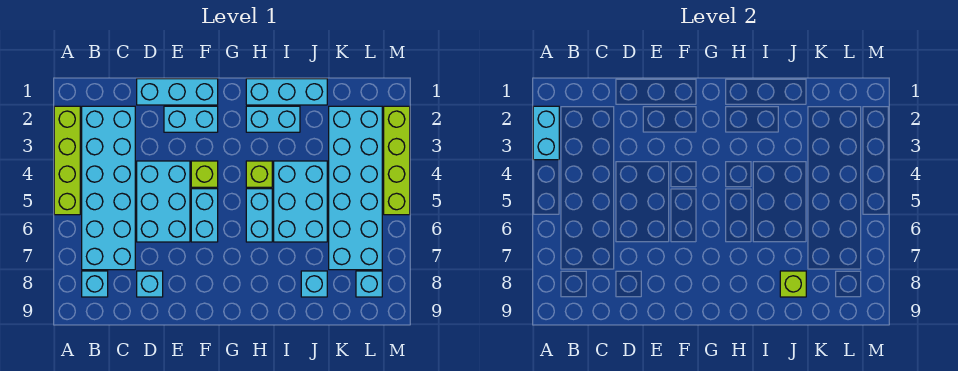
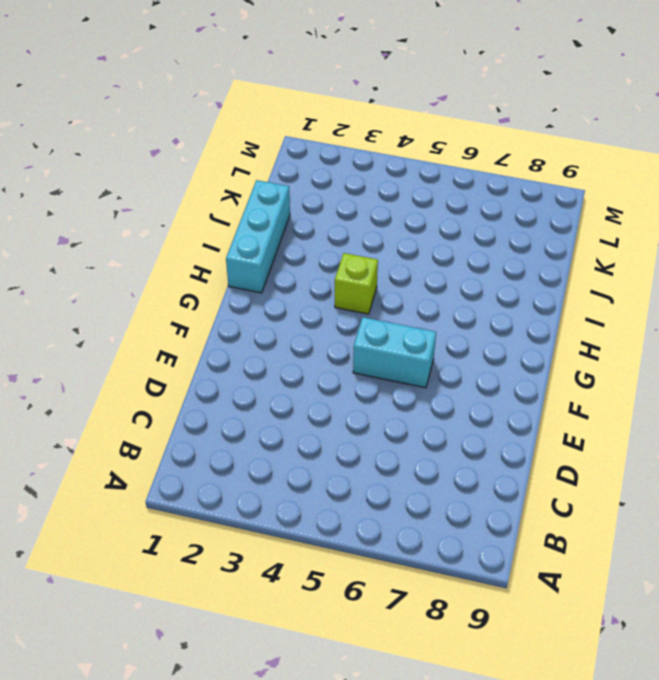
none -> lime 1x4 brick [54,106,80,215]
none -> cyan 2x6 brick [82,106,135,270]
none -> cyan 1x1 brick [82,271,108,297]

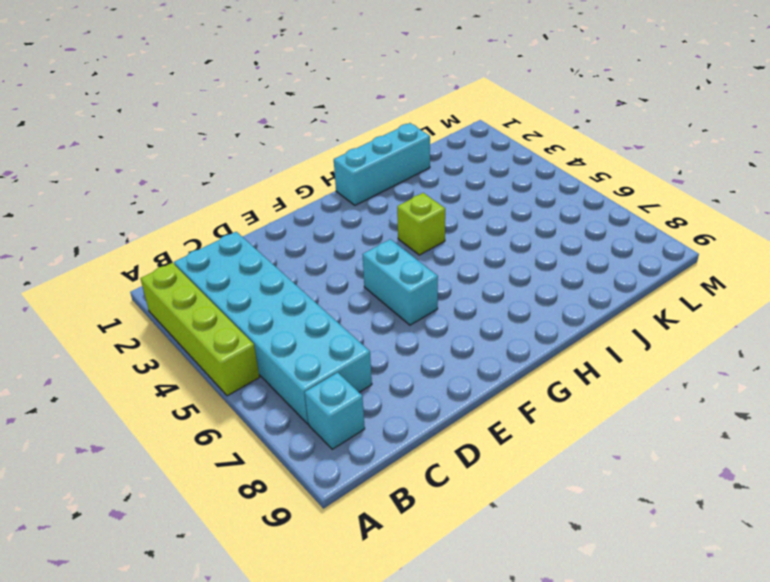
none -> cyan 1x3 brick [137,79,218,105]
none -> cyan 2x3 brick [137,161,190,242]
none -> cyan 1x1 brick [137,271,163,297]

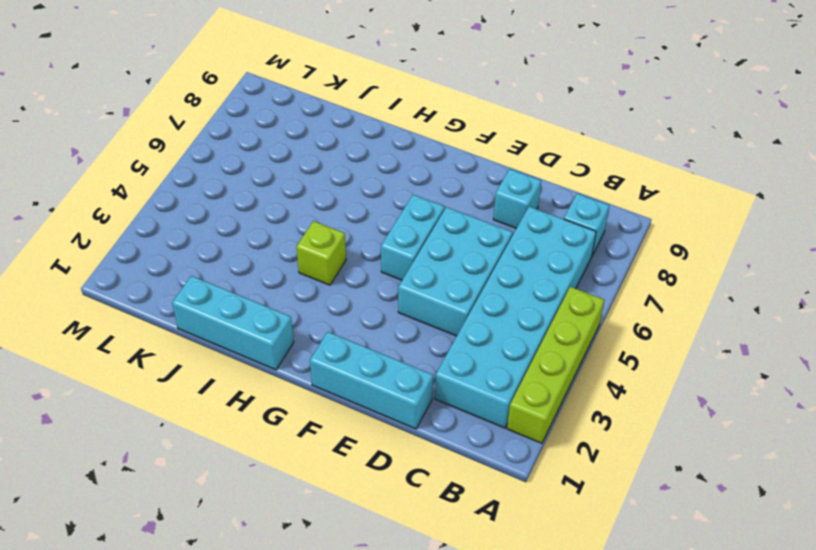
none -> cyan 1x2 brick [164,106,218,132]
none -> lime 1x1 brick [191,161,218,187]
none -> cyan 1x2 brick [246,106,300,132]

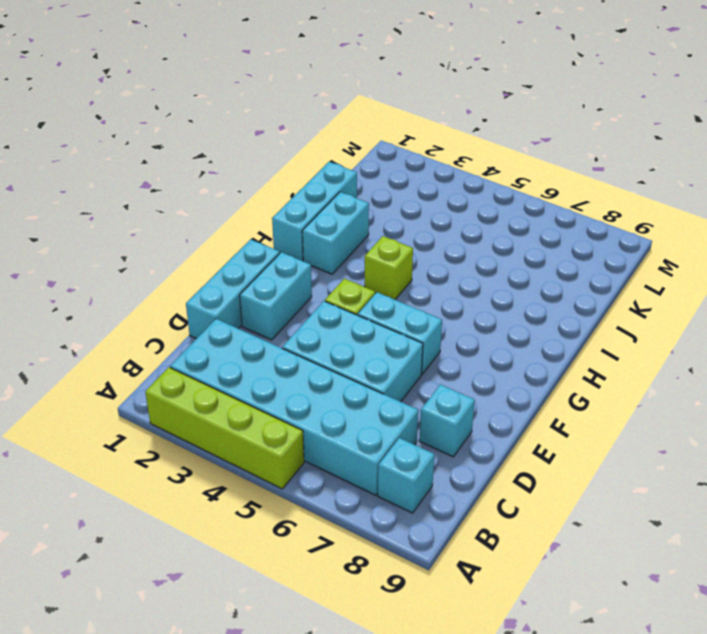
none -> cyan 1x2 brick [246,189,272,242]
none -> cyan 2x3 brick [274,161,327,242]
none -> cyan 1x1 brick [301,271,327,297]

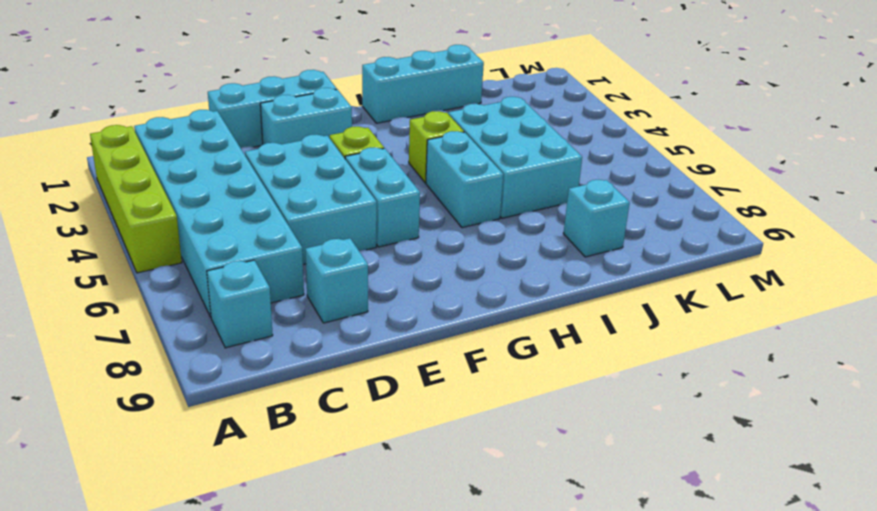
none -> cyan 1x2 brick [246,106,300,132]
none -> cyan 2x6 brick [329,106,382,270]
none -> cyan 1x1 brick [356,271,382,297]

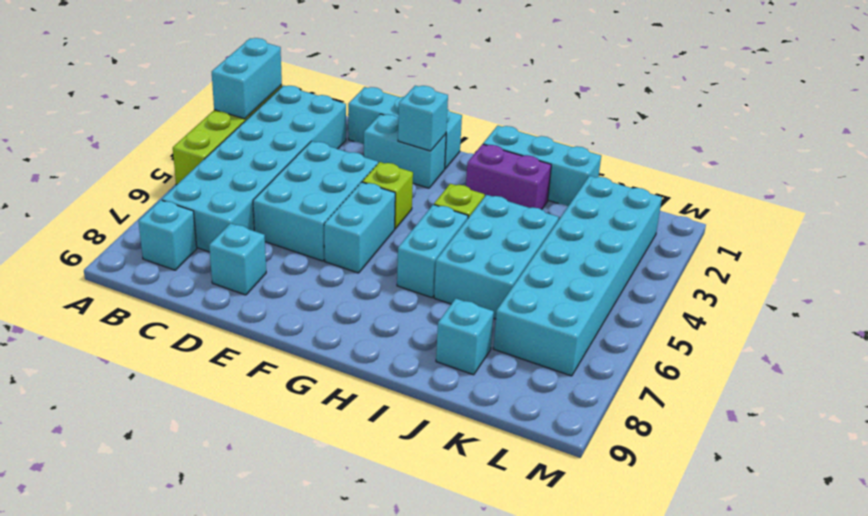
cyan 1x1 brick [398,86,448,151] -> cyan 1x1 brick moved to [356,271,382,297]
purple 1x2 brick [466,144,551,210] -> cyan 1x2 brick [246,106,300,132]
none -> lime 1x4 brick [384,106,410,215]
none -> lime 1x1 brick [780,271,806,297]

